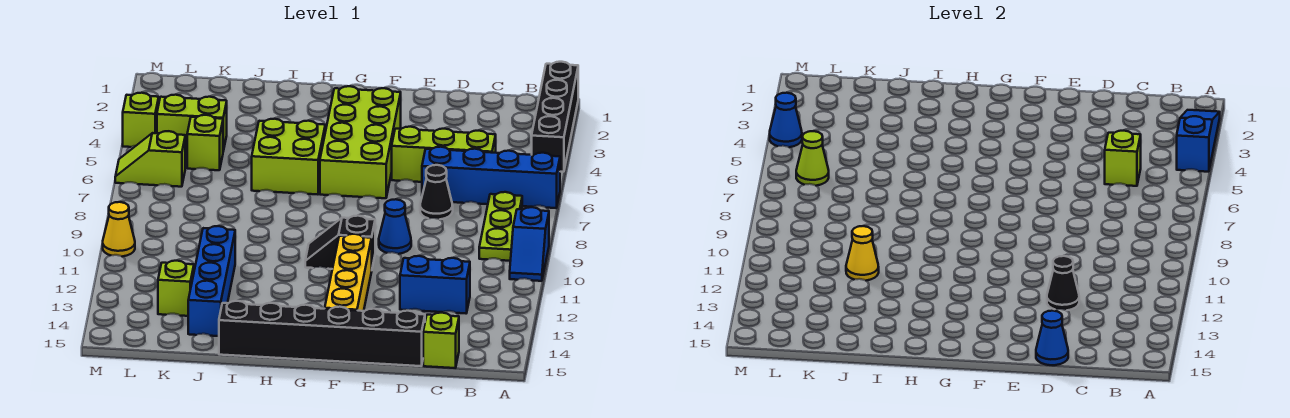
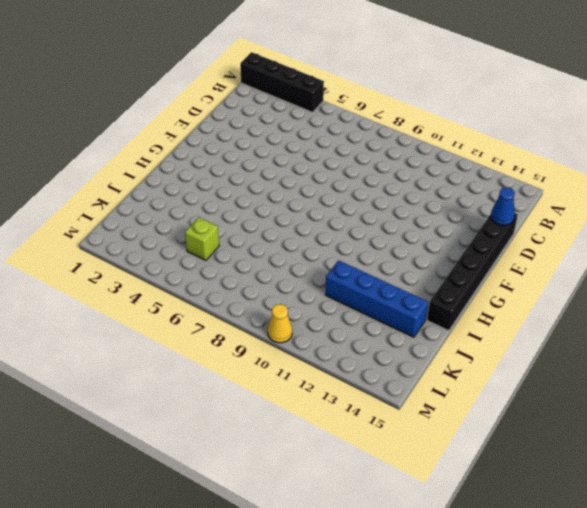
none -> blue 1x4 brick [422,147,560,208]
none -> blue 1x2 slope [510,207,549,281]
none -> lime 1x3 plate [479,192,522,261]

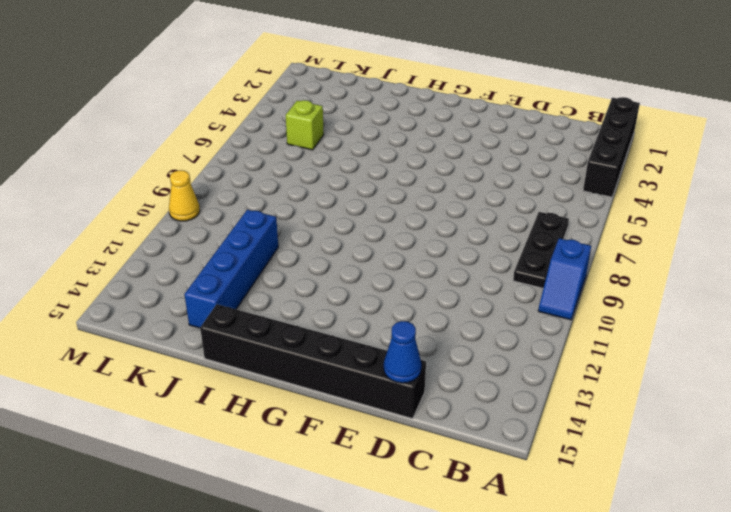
black 1x3 plate [513,212,569,288] -> lime 1x3 plate [479,192,522,261]
none -> blue 1x4 brick [422,147,560,208]
none -> lime 1x3 brick [392,127,496,182]
none -> blue 1x2 brick [400,256,470,313]

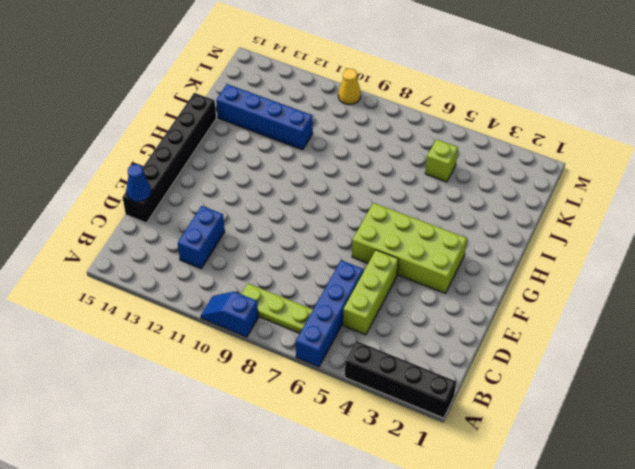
none -> lime 1x1 brick [423,313,459,368]
none -> black 1x1 cone [420,165,453,219]
none -> blue 1x1 cone [379,199,411,254]

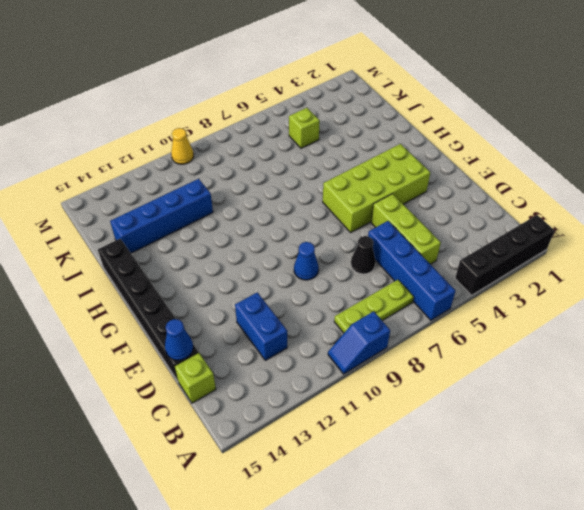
none -> black 1x2 slope [305,216,375,269]
none -> yellow 1x4 brick [325,234,372,311]
none -> lime 2x2 brick [252,119,325,194]

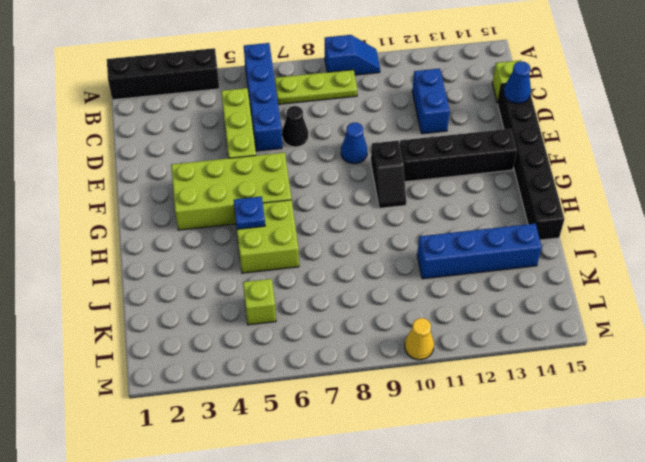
black 1x4 brick [400,129,517,182] -> yellow 1x4 brick [325,234,372,311]
blue 1x1 plate [234,196,265,229] -> none
none -> lime 1x2 brick [157,95,227,151]
none -> lime 1x1 brick [158,261,194,316]
none -> lime 1x2 slope [115,131,185,187]

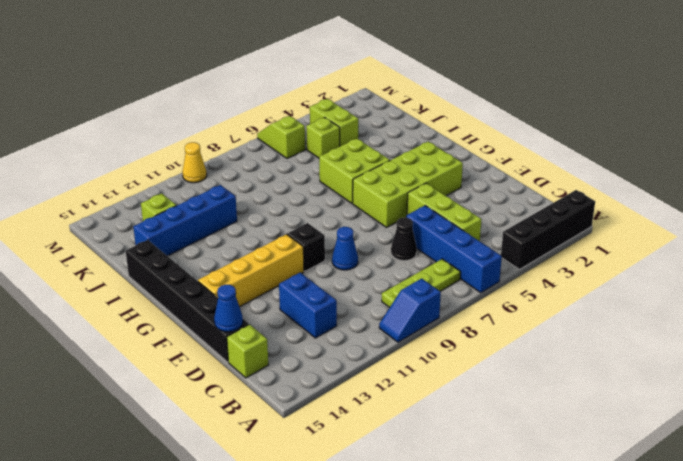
none -> lime 1x1 brick [123,93,159,147]
none -> blue 1x3 slope [1177,110,1220,172]
none -> lime 1x1 brick [1105,131,1141,186]

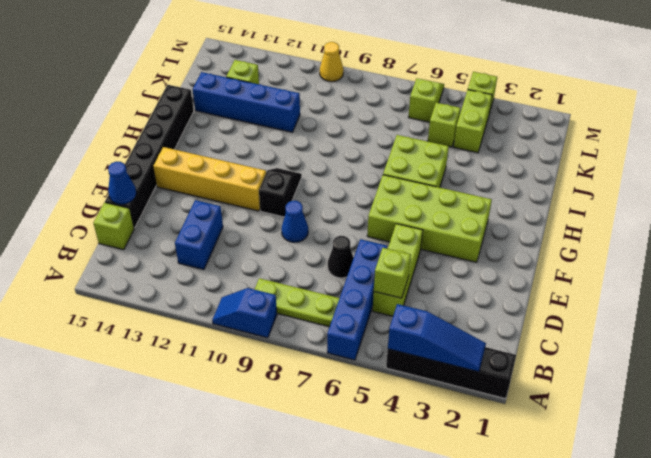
none -> black 1x1 cone [1047,256,1079,311]
none -> yellow 1x1 cone [846,226,879,281]
none -> lime 1x1 cone [796,131,829,186]

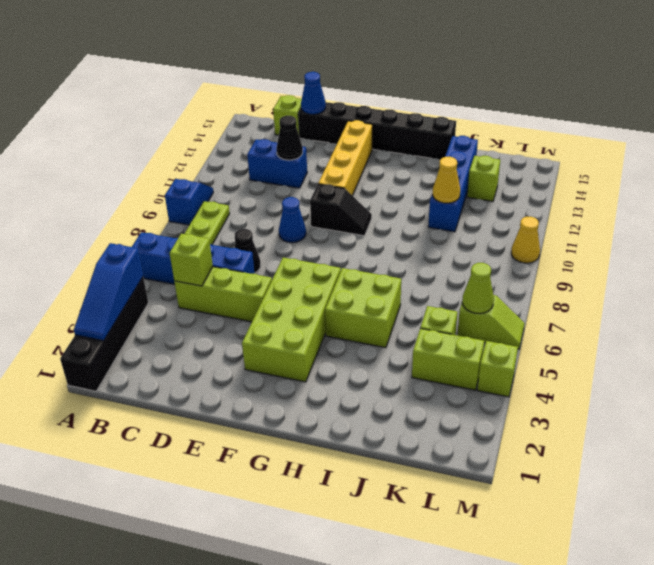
none -> blue 1x1 cone [770,93,802,147]

